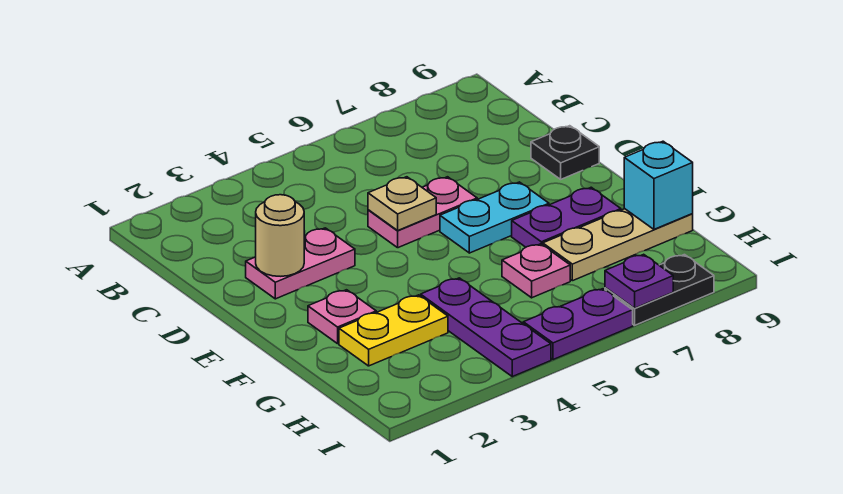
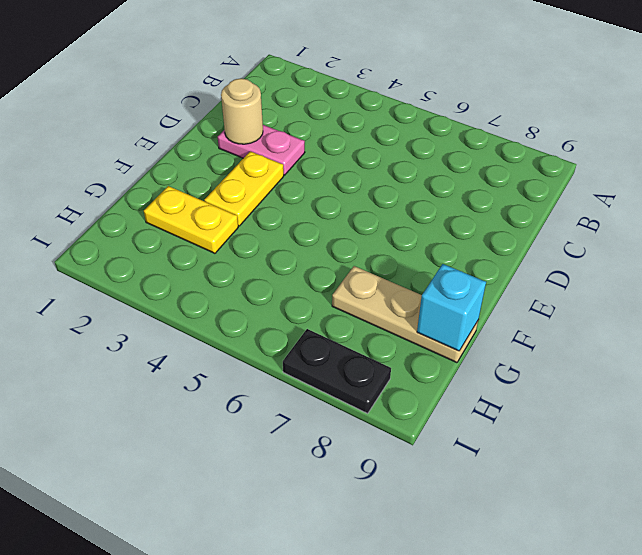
yellow 1x2 plate [204,151,284,226] -> none
none -> pink 1x2 plate [368,177,477,248]
none -> black 1x1 plate [531,126,599,179]
none -> cyan 1x2 plate [440,182,549,253]

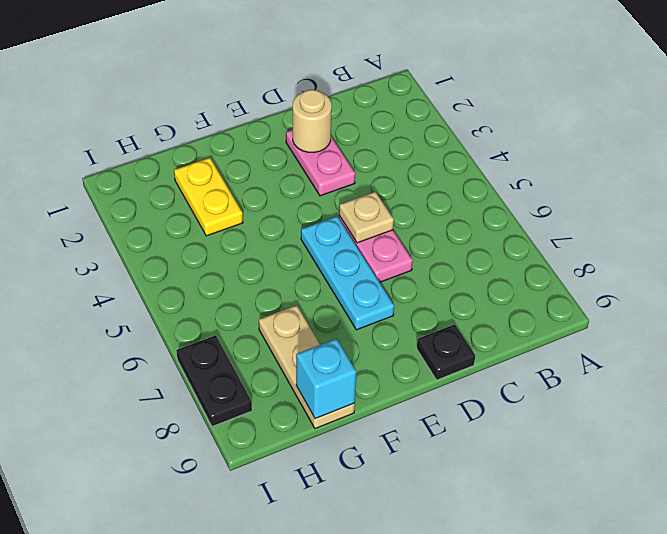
cyan 1x3 plate [301,216,394,330] -> cyan 1x2 plate [440,182,549,253]
none -> pink 1x1 plate [308,290,376,344]
none -> purple 1x2 plate [512,187,621,247]
none -> purple 1x3 plate [421,278,551,377]

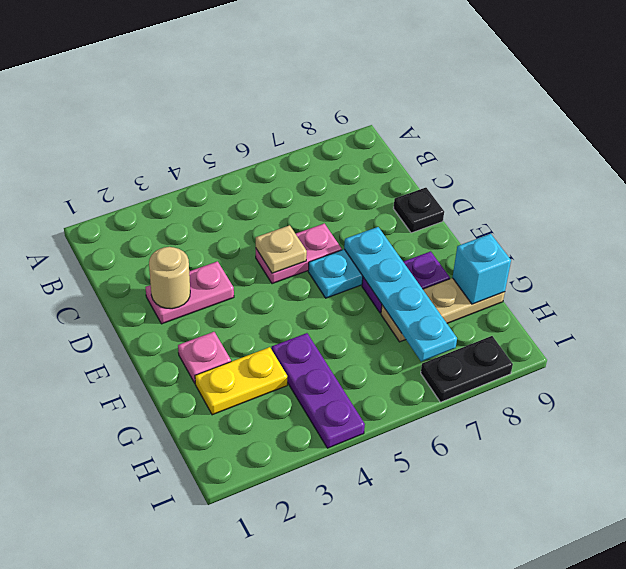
cyan 1x4 plate [344,227,457,362] -> none
none -> pink 1x1 plate [502,244,570,298]
none -> purple 1x2 plate [523,289,633,360]
none -> purple 1x1 plate [605,254,673,308]

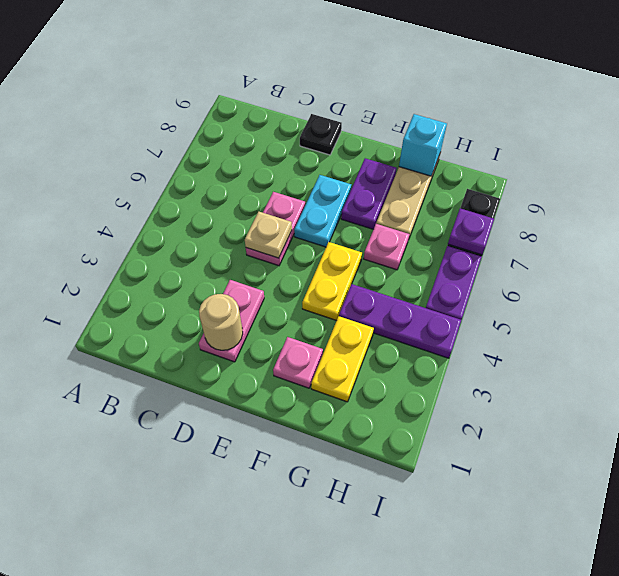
yellow 1x2 plate [302,242,362,321] -> none

